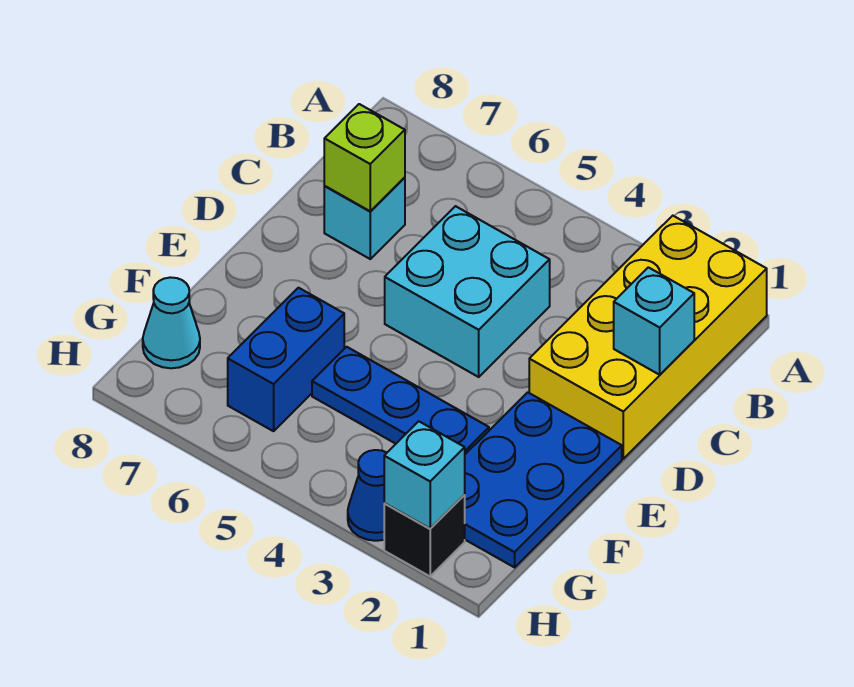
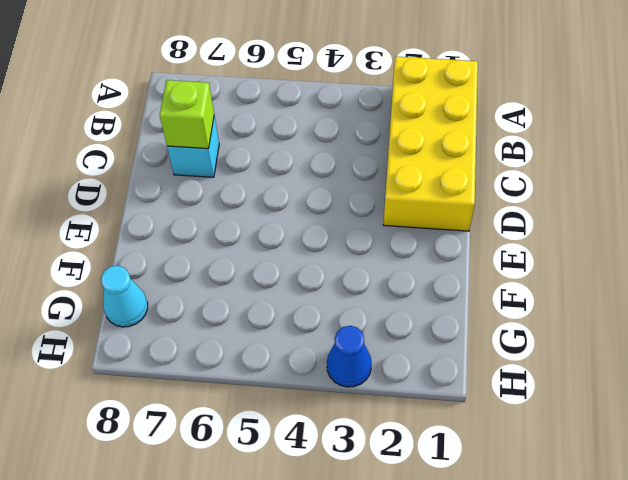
none -> cyan 2x2 brick [385,206,550,377]
none -> blue 2x3 plate [465,392,622,567]
none -> blue 1x3 plate [312,347,489,454]

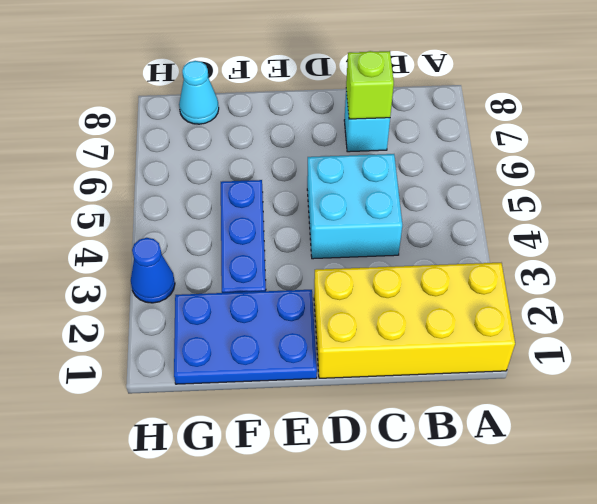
none -> blue 1x2 brick [228,288,344,431]
none -> black 1x1 brick [384,495,465,576]
none -> cyan 1x1 brick [614,267,694,375]

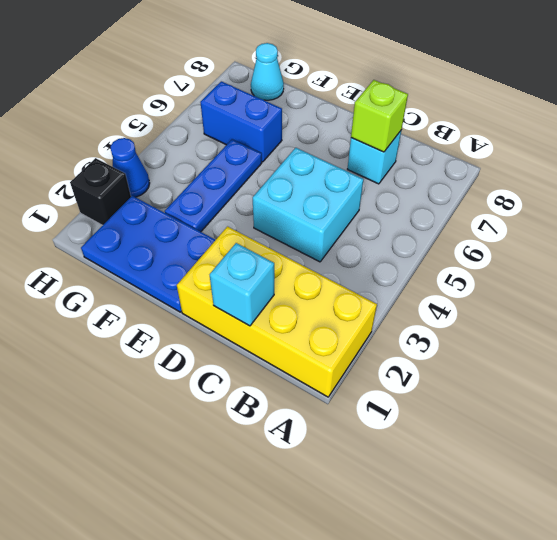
none -> cyan 1x1 brick [384,421,465,529]

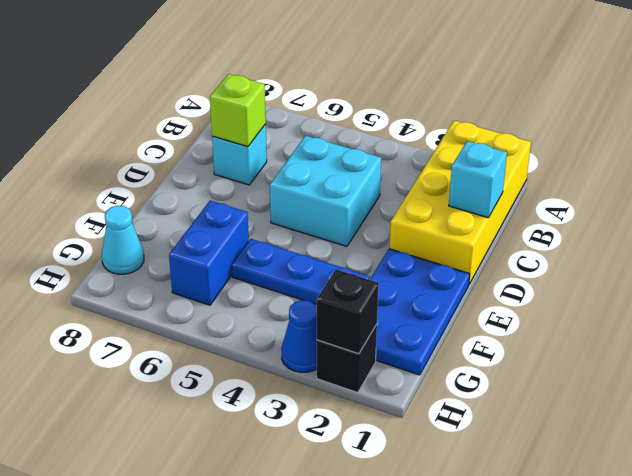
black 1x1 brick [317,269,379,354] -> cyan 1x1 brick [384,421,465,529]

